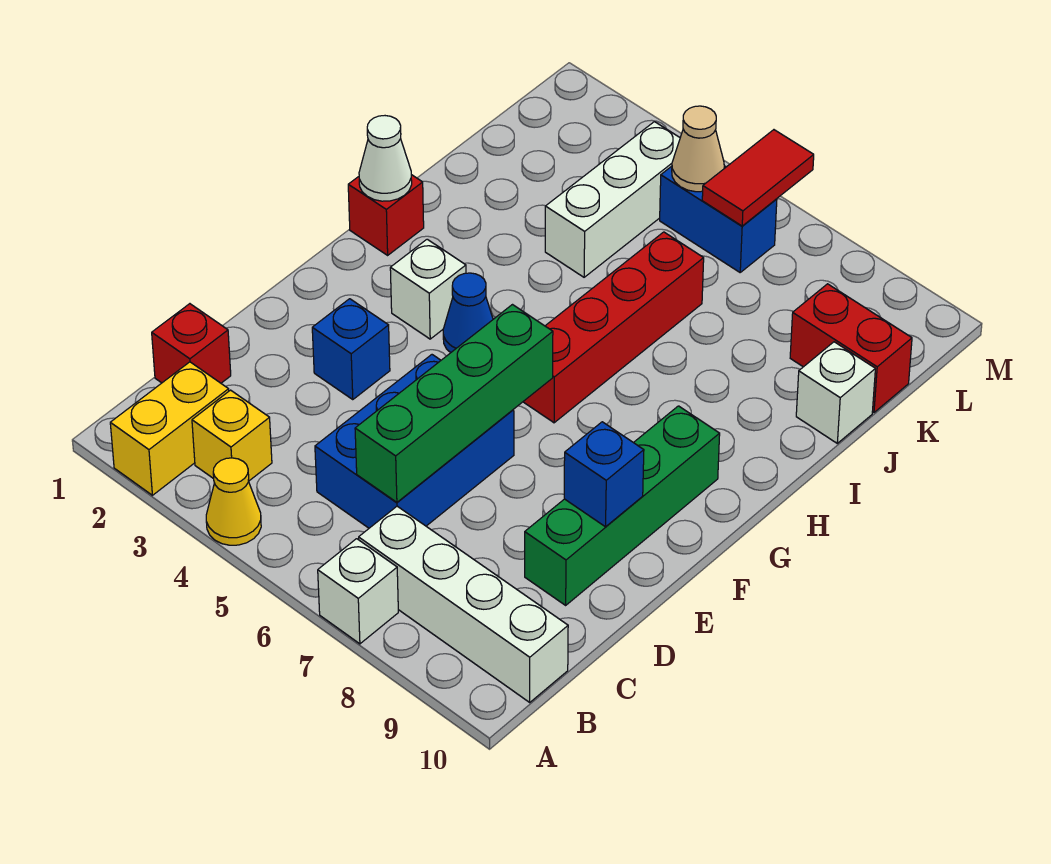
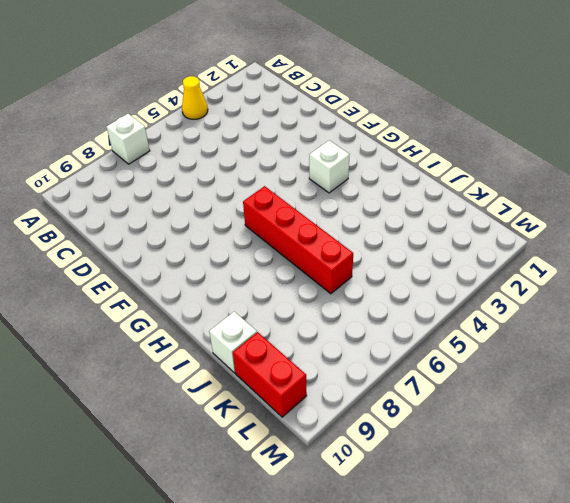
red 1x2 brick [233,332,307,417] -> red 1x2 brick turned to [790,284,912,413]
none -> yellow 1x2 brick [110,362,229,495]
none -> yellow 1x1 brick [192,390,272,481]
none -> white 1x4 brick [359,506,568,702]

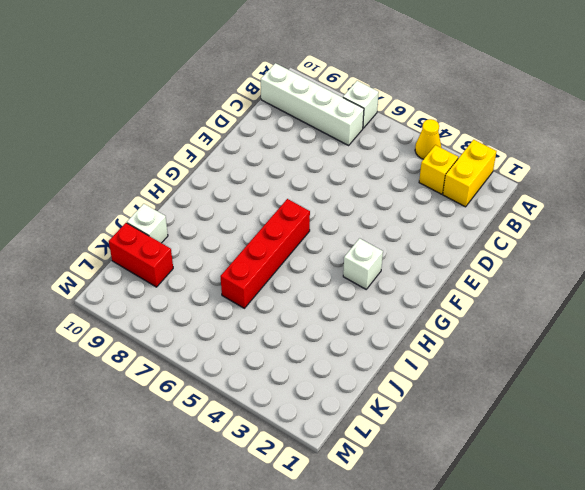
none -> red 1x1 brick [152,304,231,383]
none -> blue 2x3 brick [315,355,514,528]
none -> green 1x4 brick [525,406,720,605]

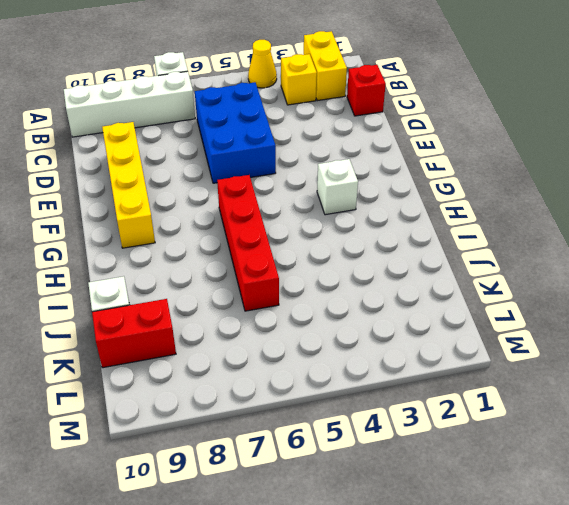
yellow 1x4 brick [102,122,155,248] -> green 1x4 brick [525,406,720,605]
none -> blue 1x1 brick [312,299,390,400]
none -> blue 1x1 cone [443,273,493,353]
none -> red 1x1 brick [348,175,424,255]

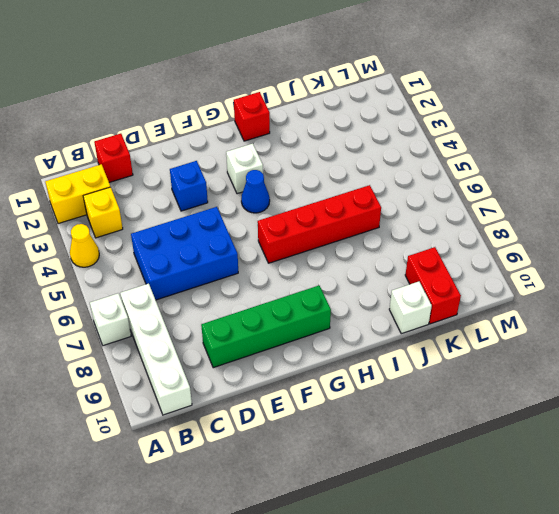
none -> white 1x3 brick [545,122,680,277]
none -> blue 1x2 brick [660,166,777,272]
none -> green 1x4 brick [355,305,553,502]

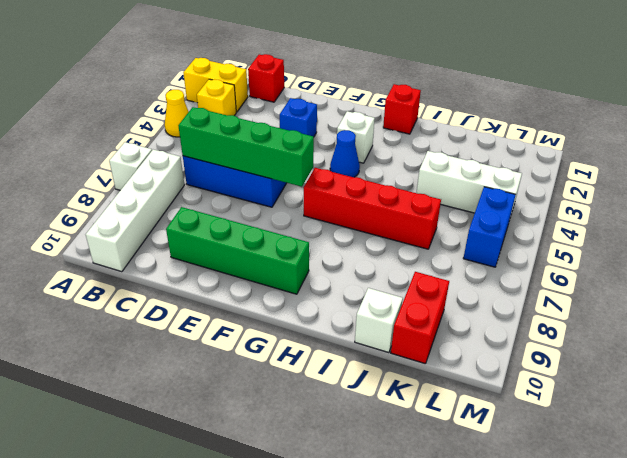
none -> blue 1x1 brick [564,422,644,527]
none -> white 1x1 cone [359,116,412,201]
none -> tan 1x1 cone [672,106,724,192]

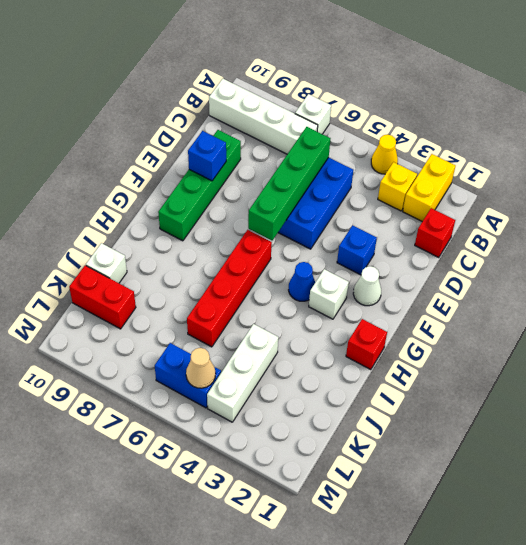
white 1x1 cone [353,266,381,306] -> white 1x1 cone moved to [359,116,412,201]
none -> red 1x2 tile [702,130,814,226]

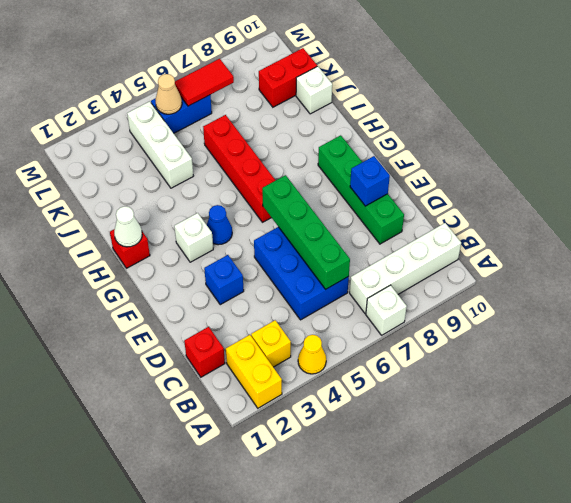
red 1x2 tile [175,59,234,106] -> red 1x2 tile turned to [702,130,814,226]

